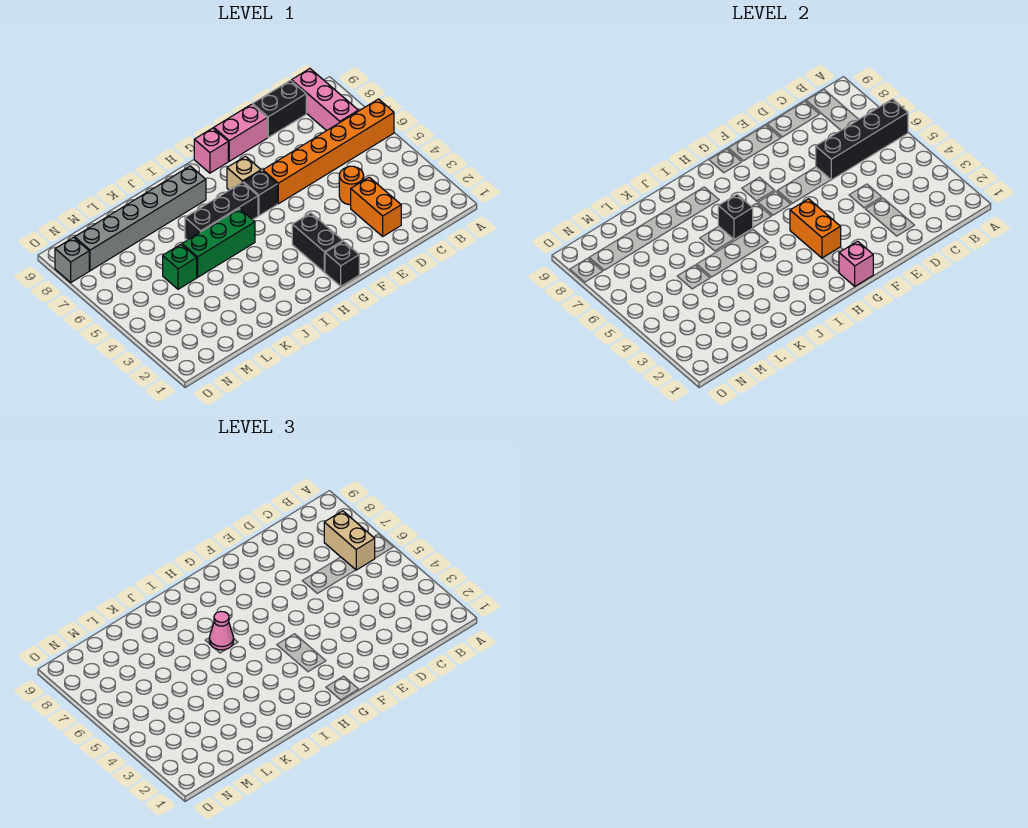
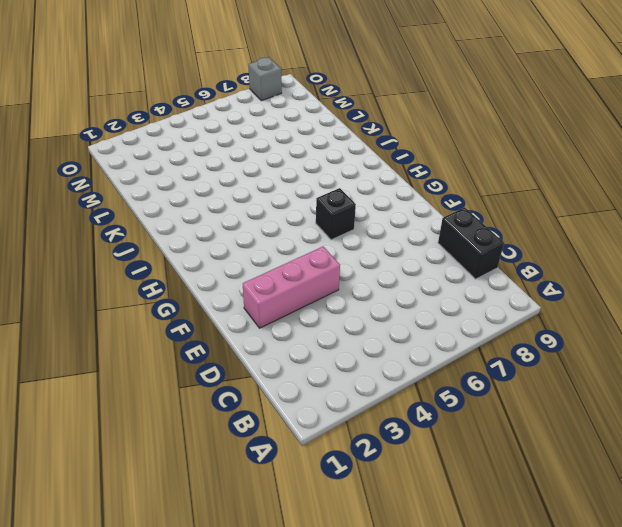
pink 1x3 brick [243,247,340,328] -> pink 1x3 brick moved to [292,69,358,131]
none -> orange 1x6 brick [263,99,394,204]
none -> orange 1x2 brick [351,177,401,236]
none -> orange 1x1 round brick [339,166,364,205]

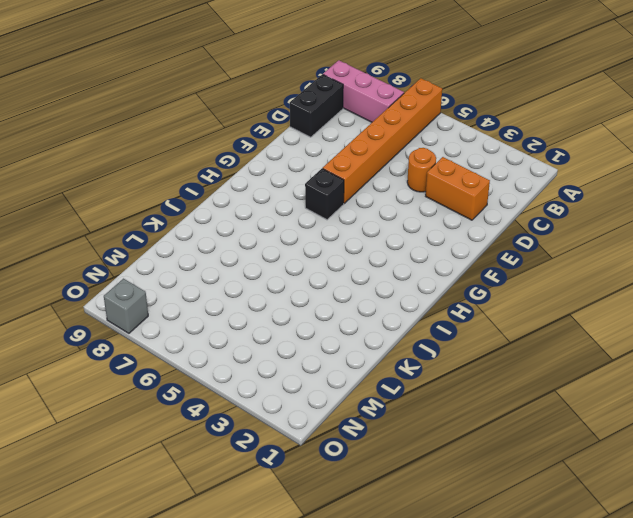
none -> pink 1x2 brick [214,104,267,161]
none -> black 1x1 brick [325,241,359,286]
none -> black 1x2 brick [292,213,343,272]

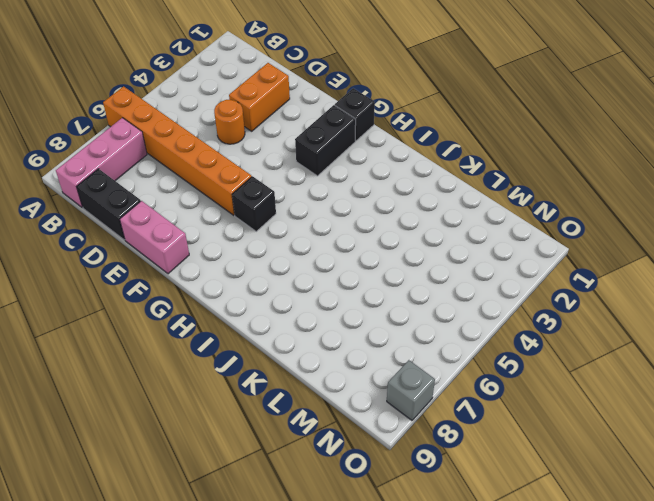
none -> tan 1x1 brick [227,156,261,190]
none -> pink 1x1 brick [194,128,228,173]
none -> black 1x3 brick [185,182,258,240]

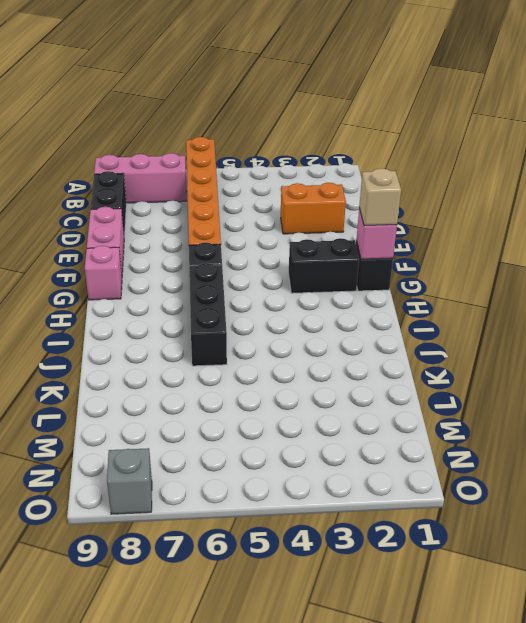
tan 1x1 brick [359,168,401,226] -> tan 1x1 brick moved to [227,156,261,190]
none -> orange 1x1 round brick [339,166,364,205]
none -> green 1x3 brick [182,208,255,277]
none -> grey 1x6 brick [75,166,206,271]

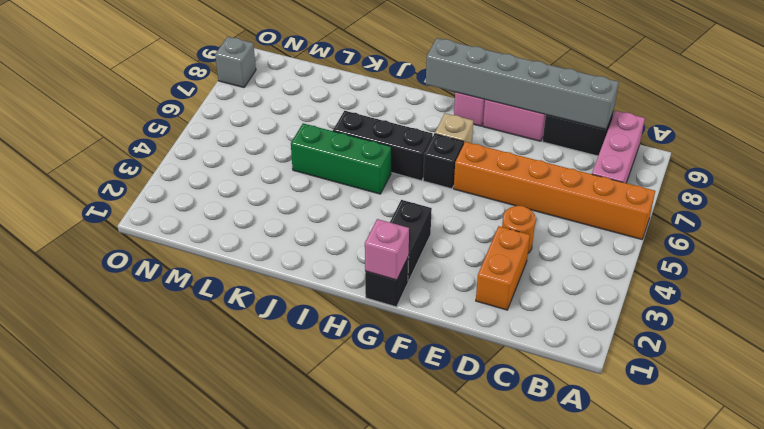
grey 1x6 brick [426,38,619,130] -> grey 1x6 brick moved to [75,166,206,271]
none -> green 1x1 brick [163,244,197,289]
none -> black 1x4 brick [816,99,908,180]
none -> orange 1x2 brick [790,199,841,258]

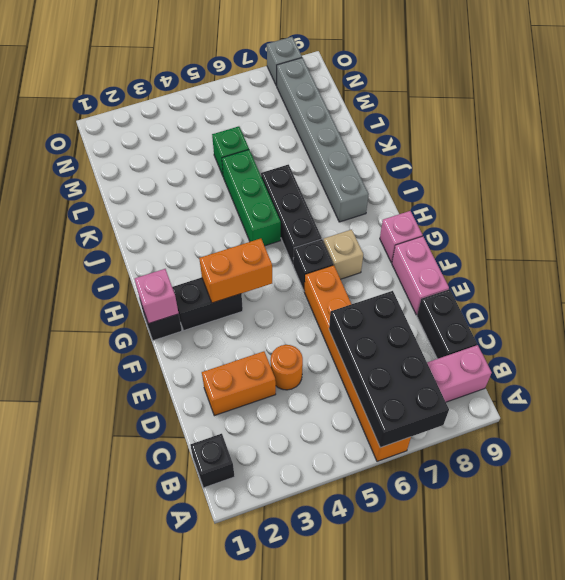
black 2x4 brick [329,291,449,448] -> black 1x4 brick [816,99,908,180]
black 1x1 brick [190,434,235,488] -> black 1x1 brick moved to [718,195,753,239]
none -> tan 1x2 brick [324,511,375,570]
none -> pink 1x1 cone [209,611,234,650]

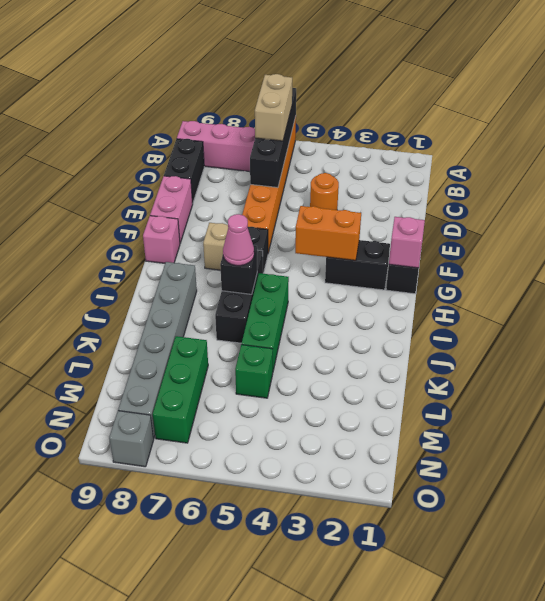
tan 1x2 brick [255,74,292,141] -> tan 1x2 brick turned to [324,511,375,570]
green 1x3 brick [153,336,208,443] -> none
none -> orange 1x2 brick [351,177,401,236]

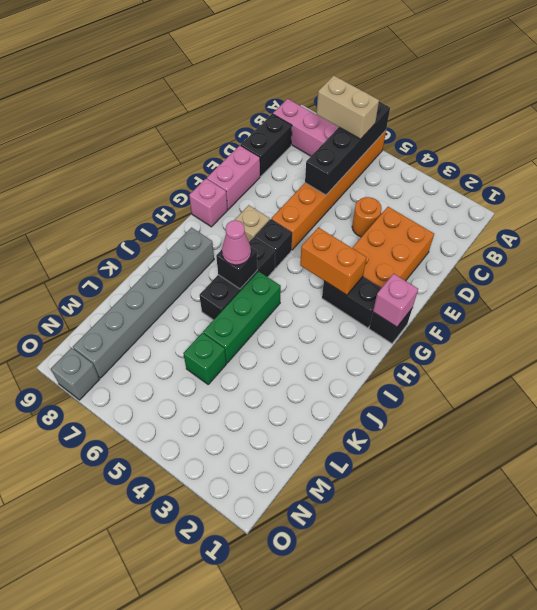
orange 2x3 brick [353,207,434,288] -> orange 1x2 brick [351,177,401,236]

